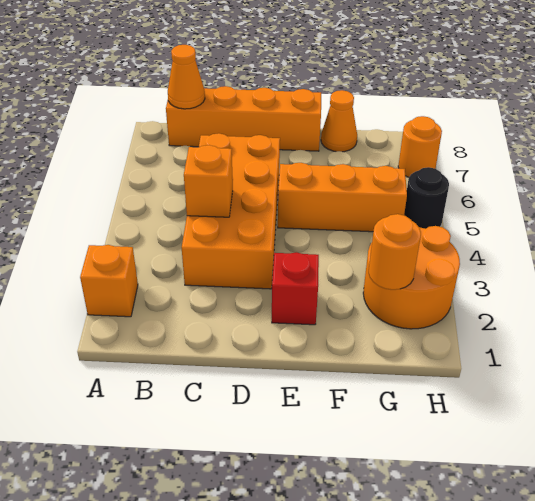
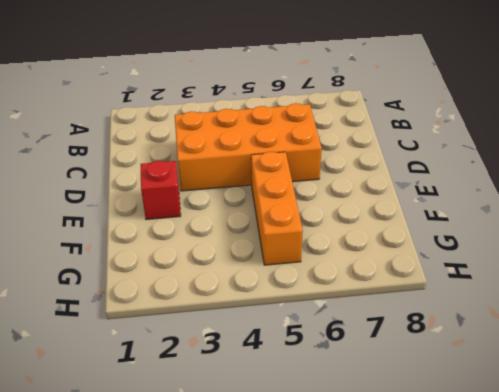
none -> orange 1x1 brick [80,245,138,317]
none -> orange 1x4 brick [166,86,321,151]
none -> orange 1x1 cone [321,90,357,152]

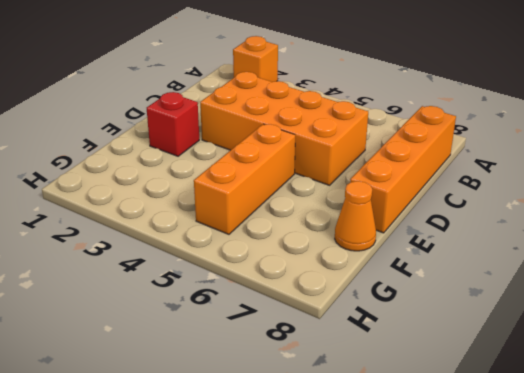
none -> orange 2x2 round brick [363,226,460,329]
none -> black 1x1 round brick [404,167,449,229]
none -> orange 1x1 round brick [398,116,442,177]

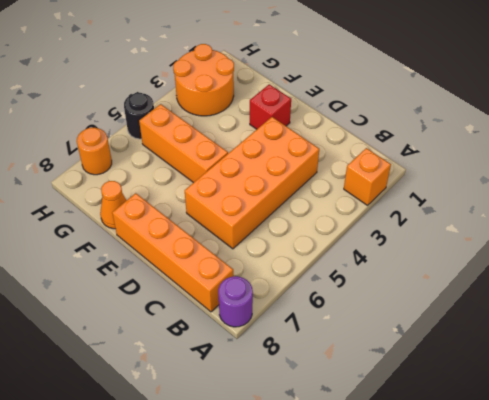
purple 1x1 round brick [218,276,253,327] -> none
none -> orange 1x1 cone [168,45,205,109]
none -> orange 1x1 brick [184,145,233,217]
none -> orange 1x1 round brick [369,214,421,290]

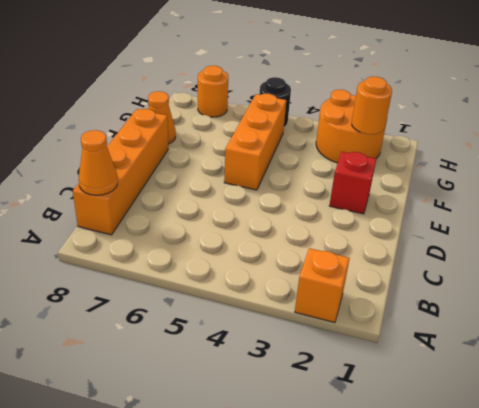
none -> orange 2x4 brick [182,133,280,289]
none -> orange 1x1 brick [184,145,233,217]

